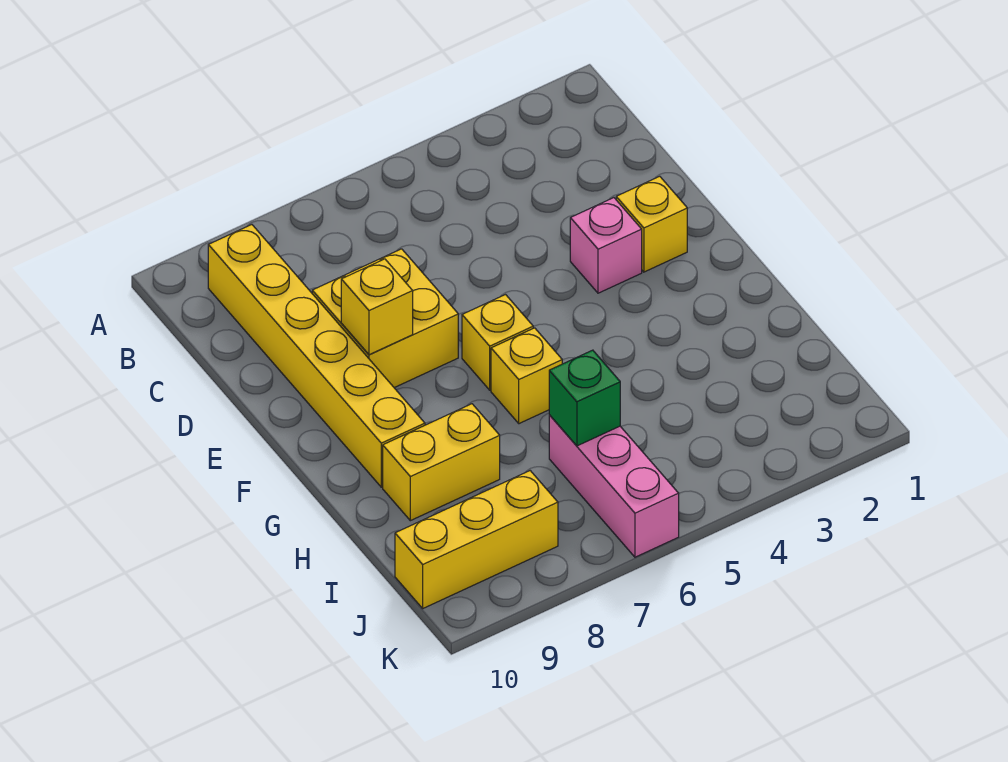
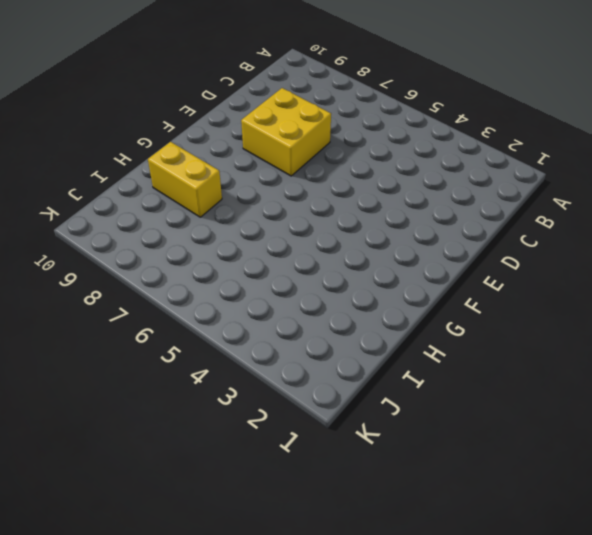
none -> yellow 1x6 brick [208,225,425,487]
none -> yellow 1x1 brick [616,176,687,272]

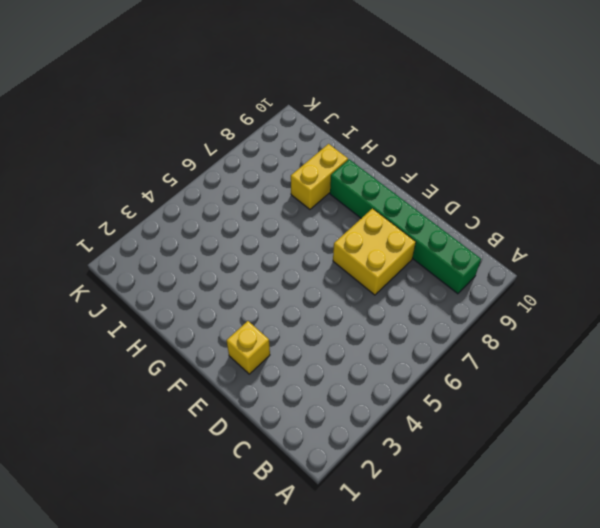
green 1x6 brick [330,159,481,294] -> yellow 1x6 brick [208,225,425,487]
none -> pink 1x1 brick [570,198,642,293]
none -> yellow 1x1 brick [462,295,533,390]

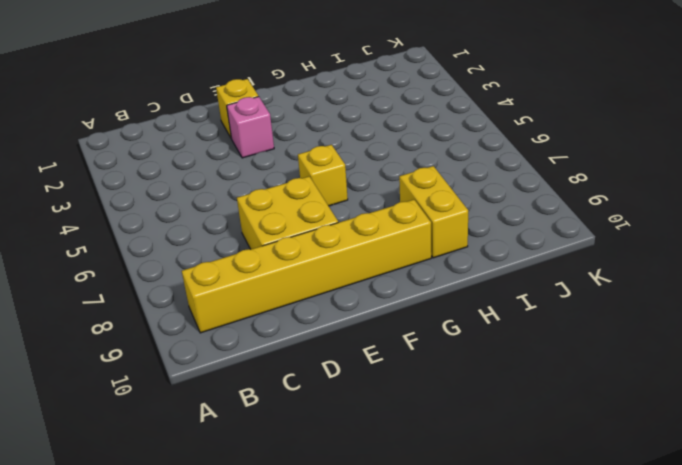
none -> yellow 1x1 brick [491,328,562,424]
none -> pink 1x3 brick [549,415,679,557]

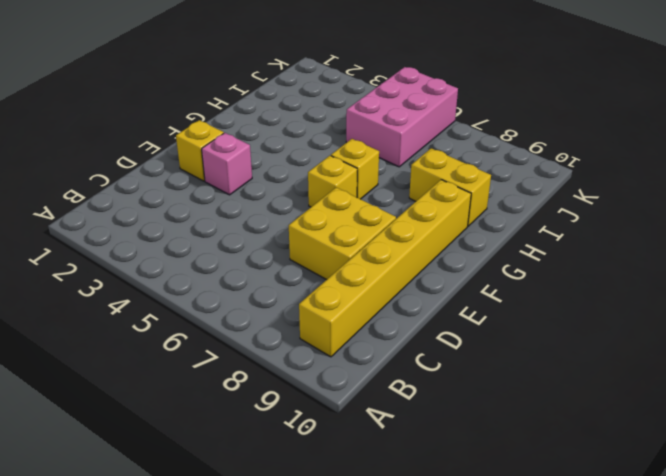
pink 2x3 brick [346,67,458,167] -> pink 1x3 brick [549,415,679,557]
none -> yellow 1x3 brick [395,471,558,608]
none -> yellow 1x1 brick [341,259,413,355]

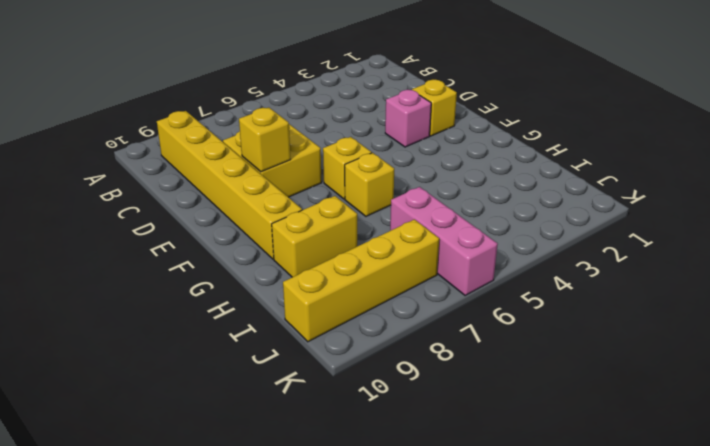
yellow 1x4 brick [283,219,439,342] -> yellow 1x3 brick [395,471,558,608]
none -> green 1x1 brick [549,350,620,446]

